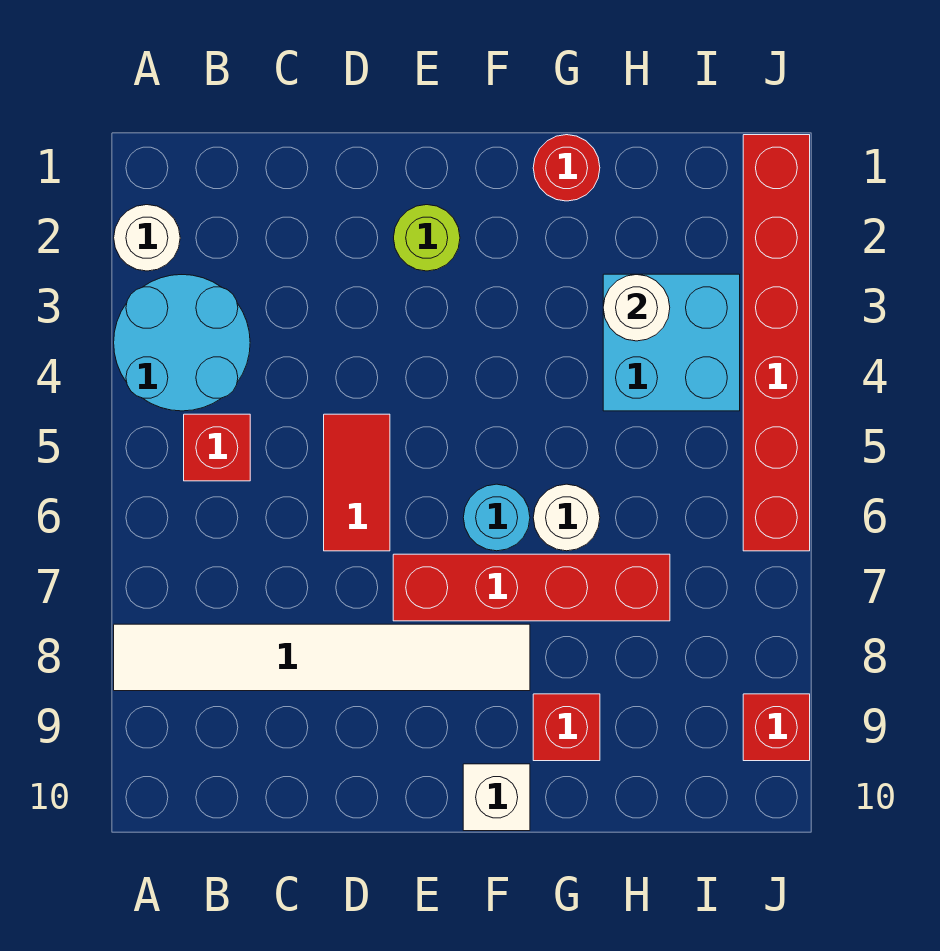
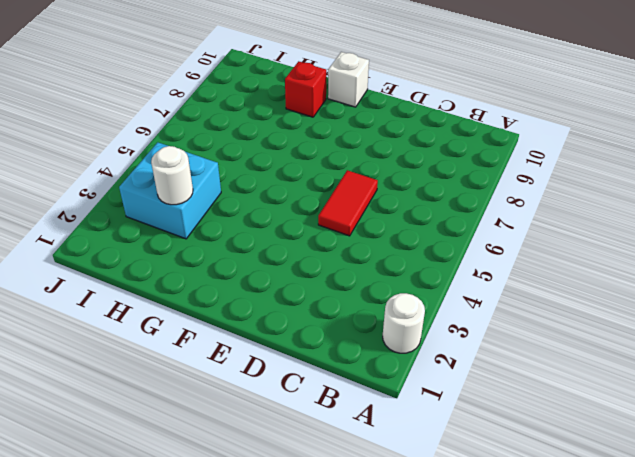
none -> cyan 2x2 round brick [114,275,250,411]
none -> white 1x6 tile [114,624,530,691]
none -> red 1x1 brick [184,414,250,481]

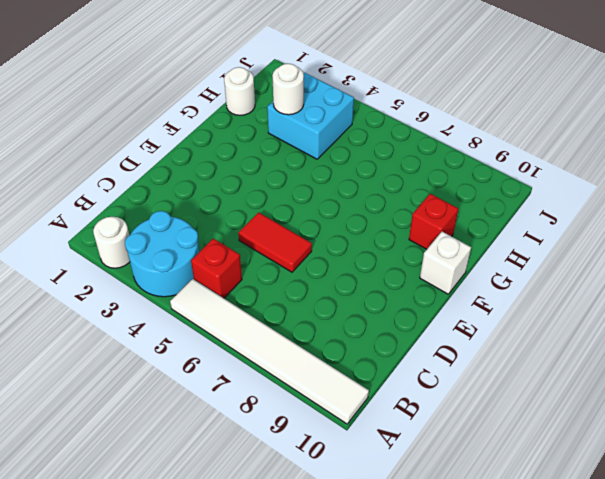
white 1x6 tile [170,279,369,424] -> white 1x6 tile turned to [114,624,530,691]
white 1x1 round brick [224,67,255,115] -> white 1x1 round brick moved to [533,484,600,551]
none -> lime 1x1 round brick [394,205,460,271]
none -> red 1x4 brick [393,554,670,621]
none -> cyan 1x1 round brick [463,484,530,551]

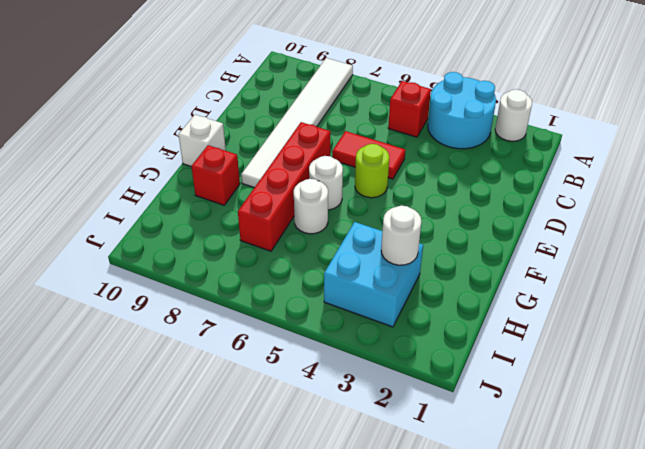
lime 1x1 round brick [355,144,389,198] -> lime 1x1 round brick moved to [394,205,460,271]
white 1x1 round brick [309,156,343,210] -> cyan 1x1 round brick [463,484,530,551]
none -> red 1x1 round brick [533,135,600,201]
none -> red 1x6 brick [743,135,810,551]
none -> red 1x1 brick [743,694,810,761]

